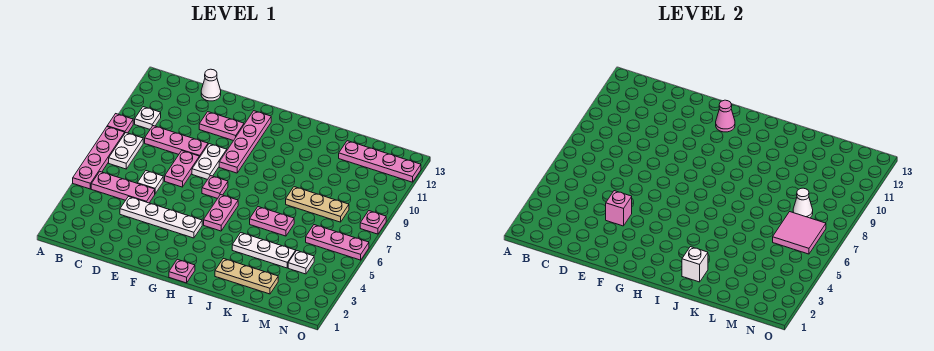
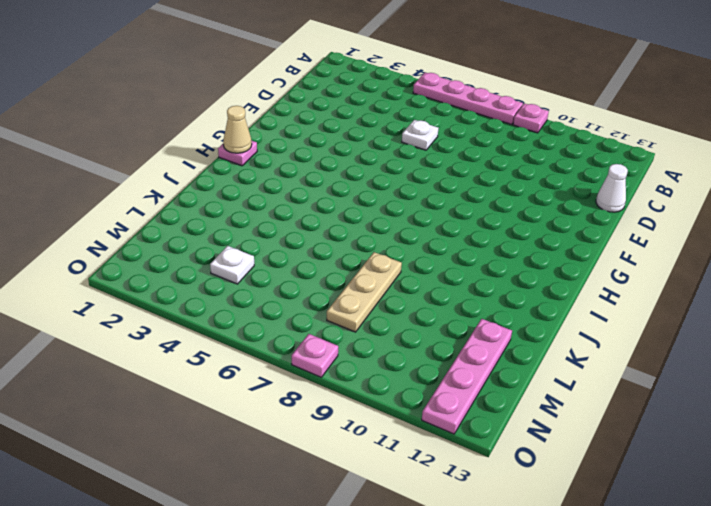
tan 1x1 cone [223,106,252,153] -> none
none -> pink 1x3 plate [91,172,155,203]
none -> white 1x2 plate [109,133,143,169]
none -> white 1x1 plate [135,107,161,129]

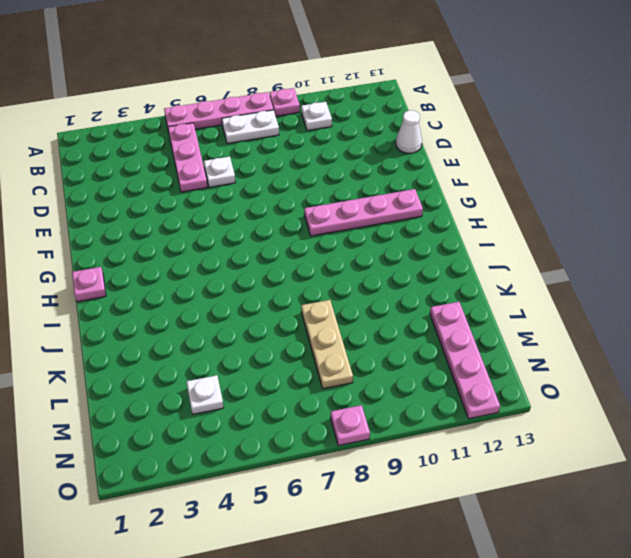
none -> pink 1x3 plate [145,126,208,157]
none -> white 1x4 plate [120,197,202,238]
none -> pink 1x2 plate [165,151,199,187]

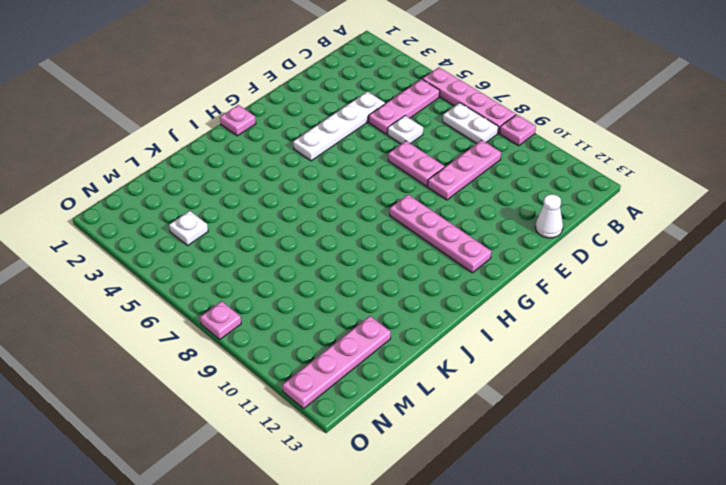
none -> white 1x1 plate [135,107,161,129]
none -> pink 1x2 plate [199,112,244,141]
none -> white 1x2 plate [192,144,227,180]

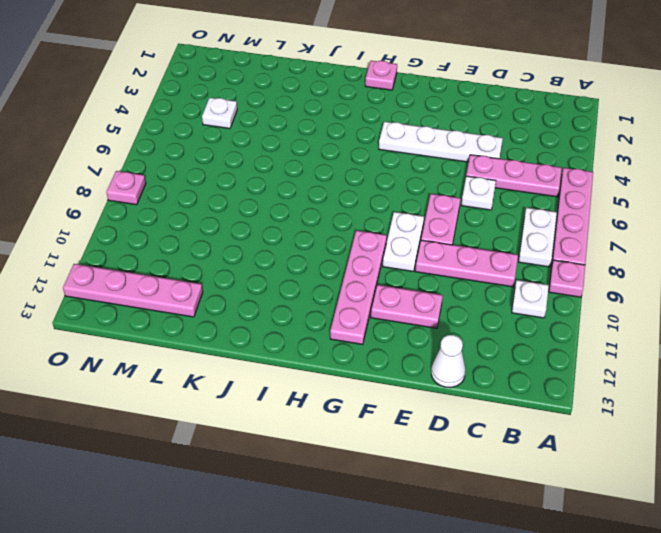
none -> pink 1x1 plate [202,176,228,198]
none -> pink 1x2 plate [204,195,238,231]
none -> tan 1x3 plate [215,258,278,294]

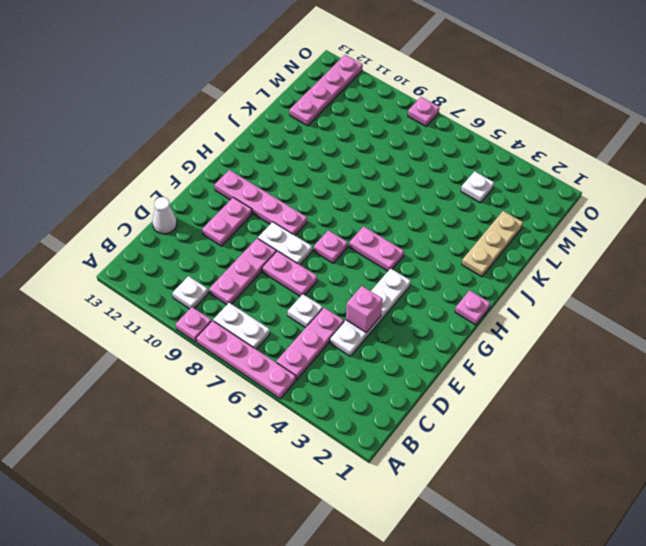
none -> white 1x3 plate [232,233,296,268]
none -> pink 1x2 plate [250,207,294,236]
none -> tan 1x3 plate [286,187,349,222]

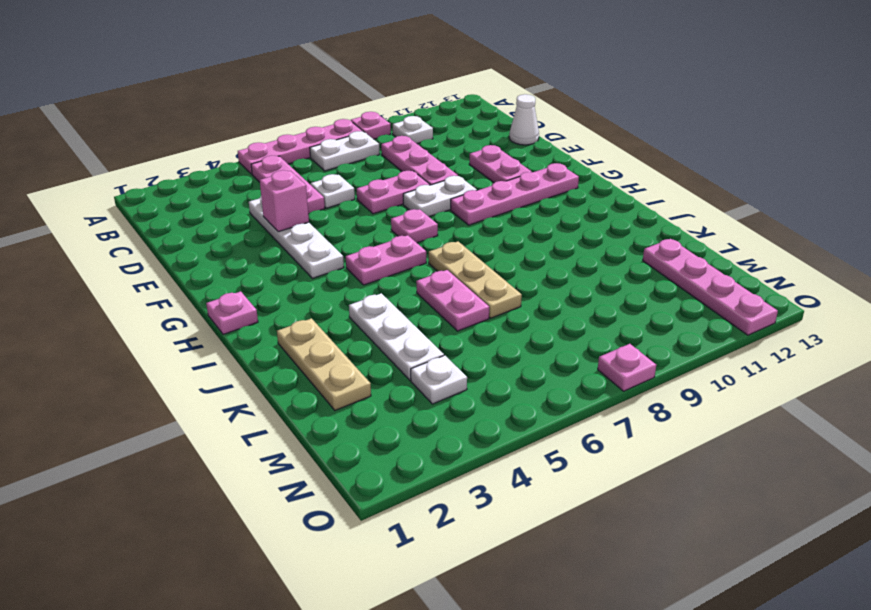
tan 1x3 plate [429,242,522,318] -> tan 1x3 plate moved to [286,187,349,222]
none -> pink 1x3 plate [306,225,369,260]
none -> pink 1x1 cone [716,100,735,132]
none -> white 1x1 brick [682,247,708,282]

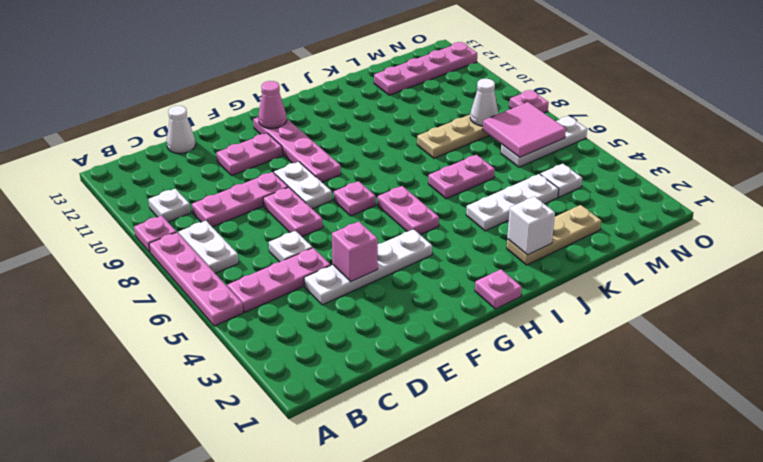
white 1x3 plate [501,116,587,167] -> pink 1x3 plate [306,225,369,260]

